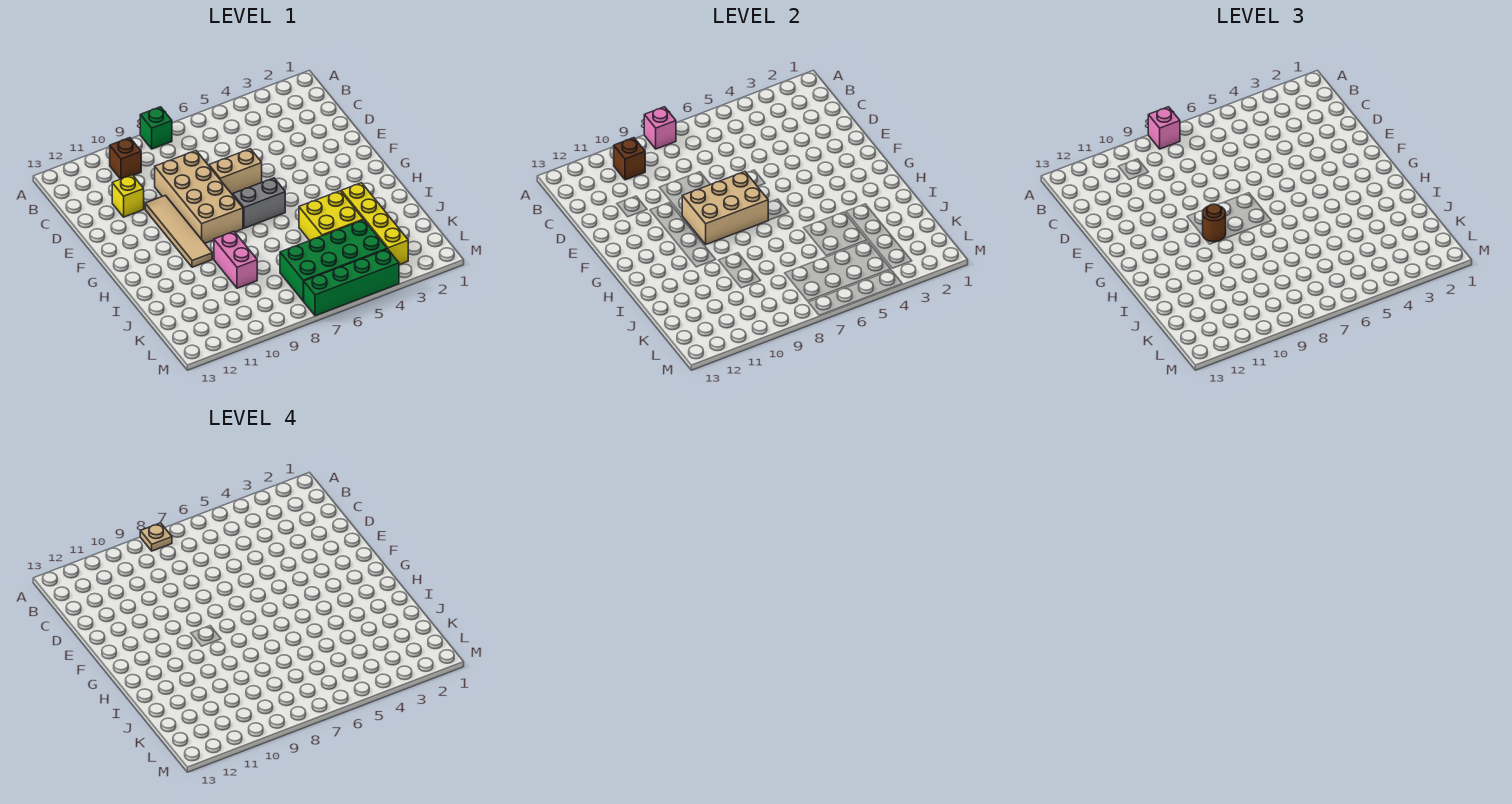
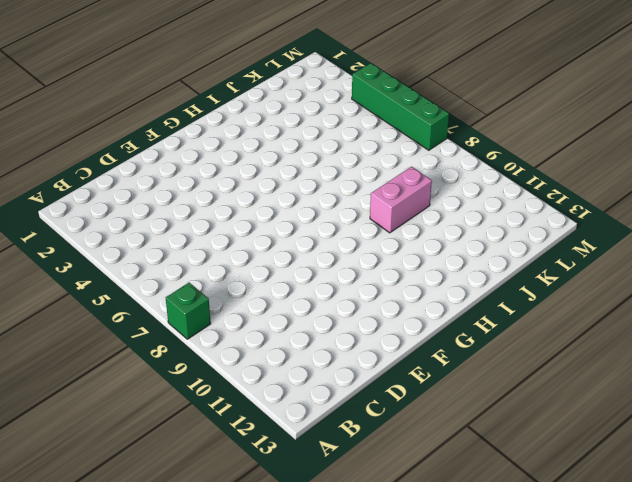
none -> brown 1x1 brick [110,138,141,179]
none -> tan 2x4 brick [155,151,243,243]
none -> yellow 1x1 brick [112,175,144,217]

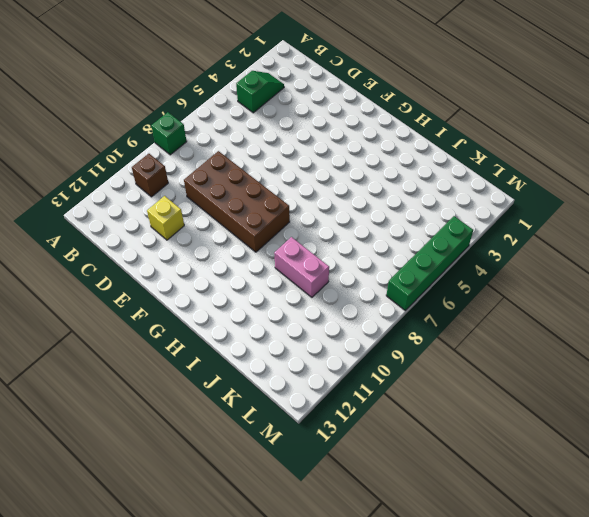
green 1x2 slope [236,71,284,113] -> none
brown 2x4 brick [184,151,290,252] -> tan 2x4 brick [155,151,243,243]
none -> tan 1x2 brick [209,149,262,195]
none -> tan 1x4 tile [145,195,212,267]
none -> grey 1x2 brick [233,178,285,228]

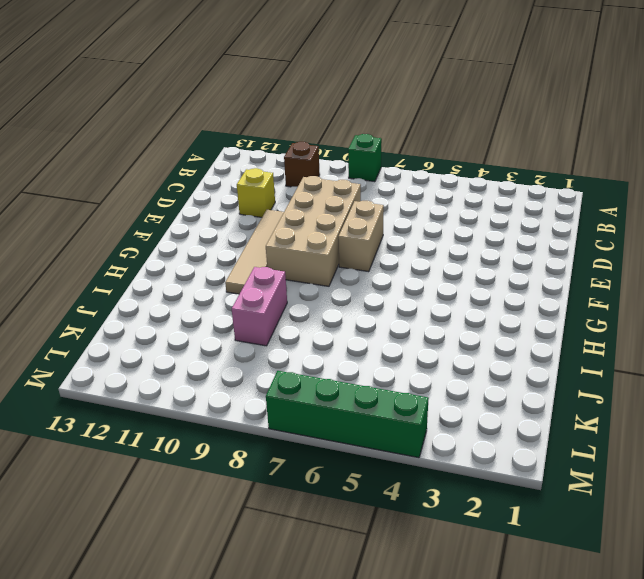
tan 1x2 brick [338,201,384,272] -> tan 1x2 brick turned to [209,149,262,195]
none -> grey 1x2 brick [233,178,285,228]
none -> yellow 1x4 brick [341,183,408,265]
none -> yellow 2x2 brick [299,191,363,241]

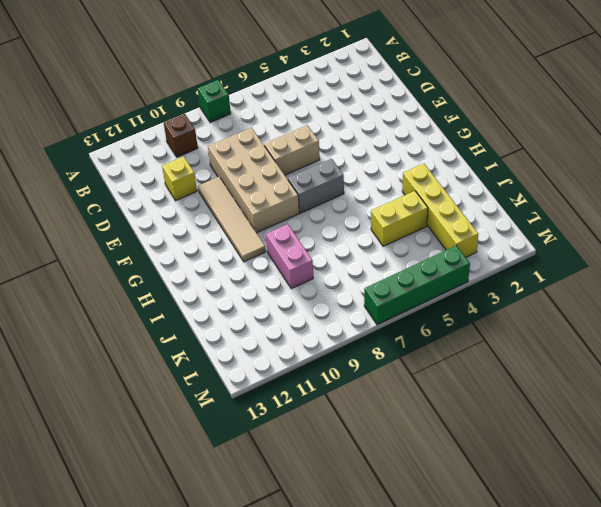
yellow 1x2 brick [371,191,428,246] -> yellow 2x2 brick [299,191,363,241]
none -> green 2x4 brick [280,220,387,301]
none -> pink 1x1 brick [644,107,676,149]
none -> brown 1x1 brick [614,138,645,180]

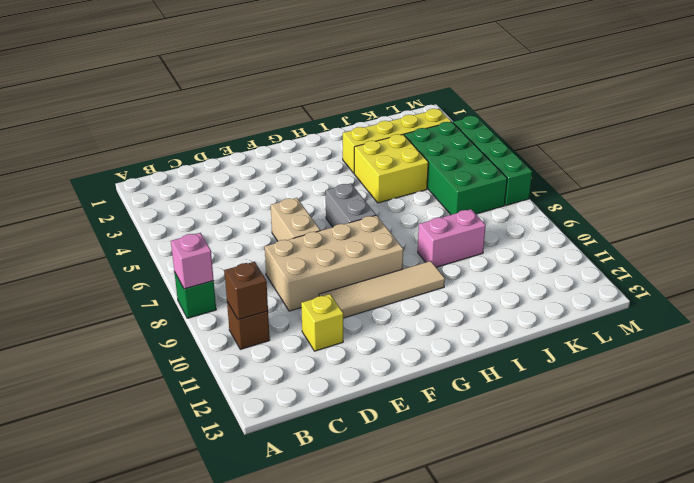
none -> tan 2x3 brick [682,172,768,244]
none -> pink 1x1 brick [1148,107,1180,149]
none -> brown 1x1 round brick [1203,204,1226,242]

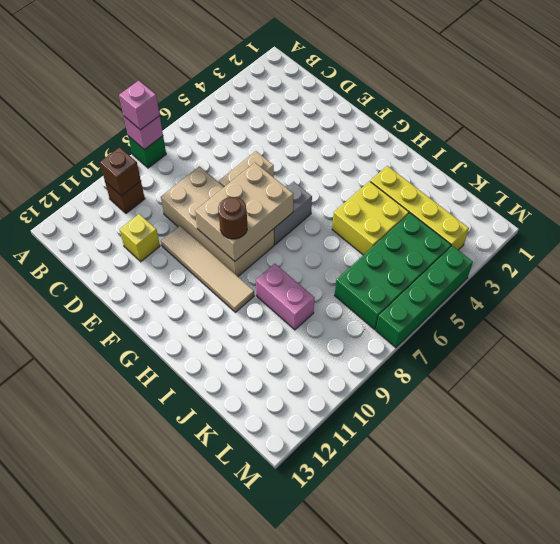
none -> tan 1x1 plate [140,523,172,551]

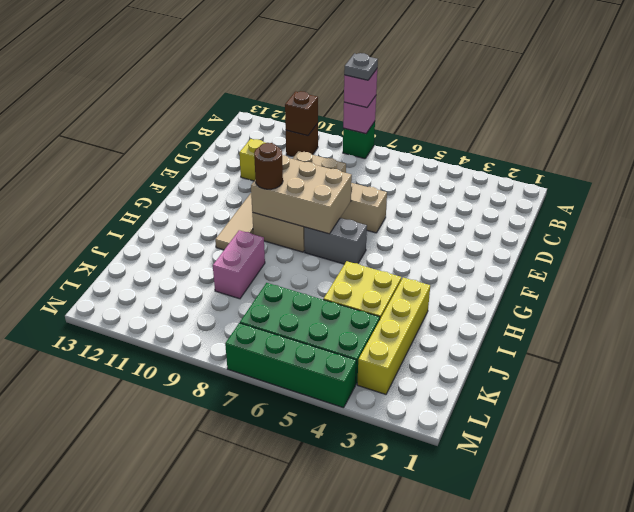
grey 1x1 plate [344,53,378,80] -> tan 1x1 plate [140,523,172,551]

